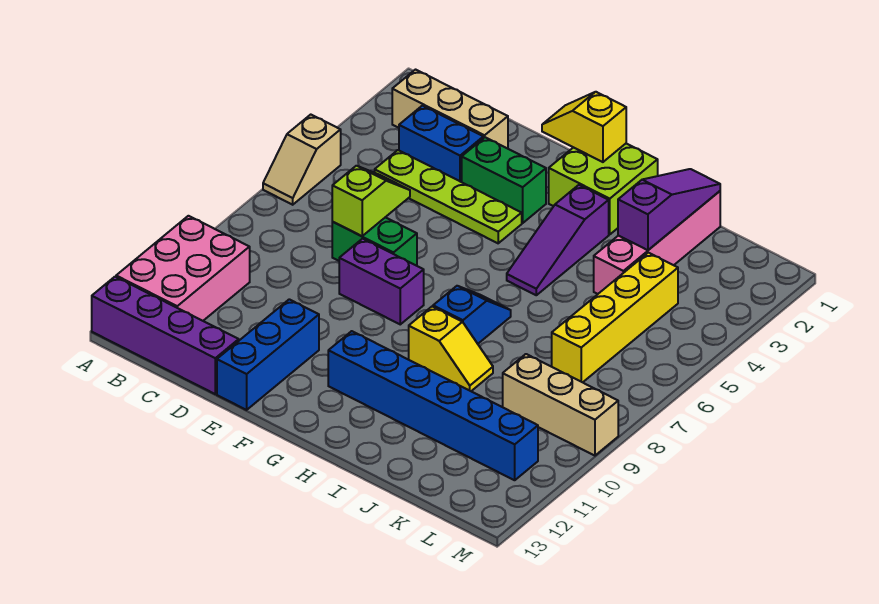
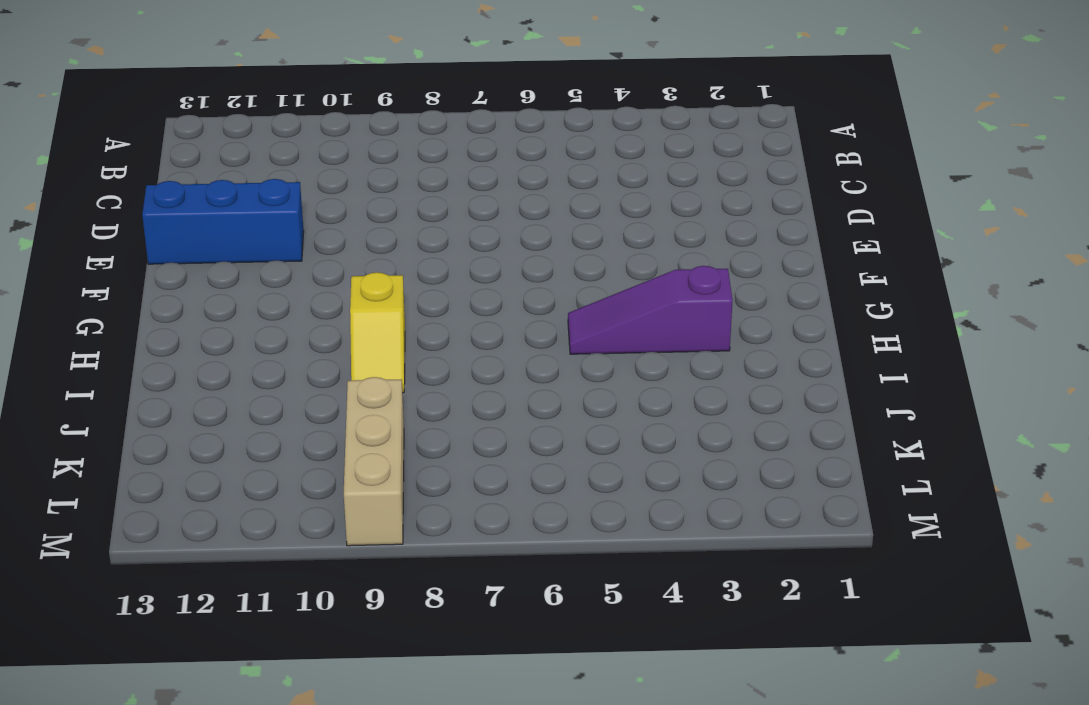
none -> tan 1x2 slope [263,115,341,205]
none -> pink 2x3 brick [116,216,250,321]
none -> purple 1x4 brick [92,277,239,394]

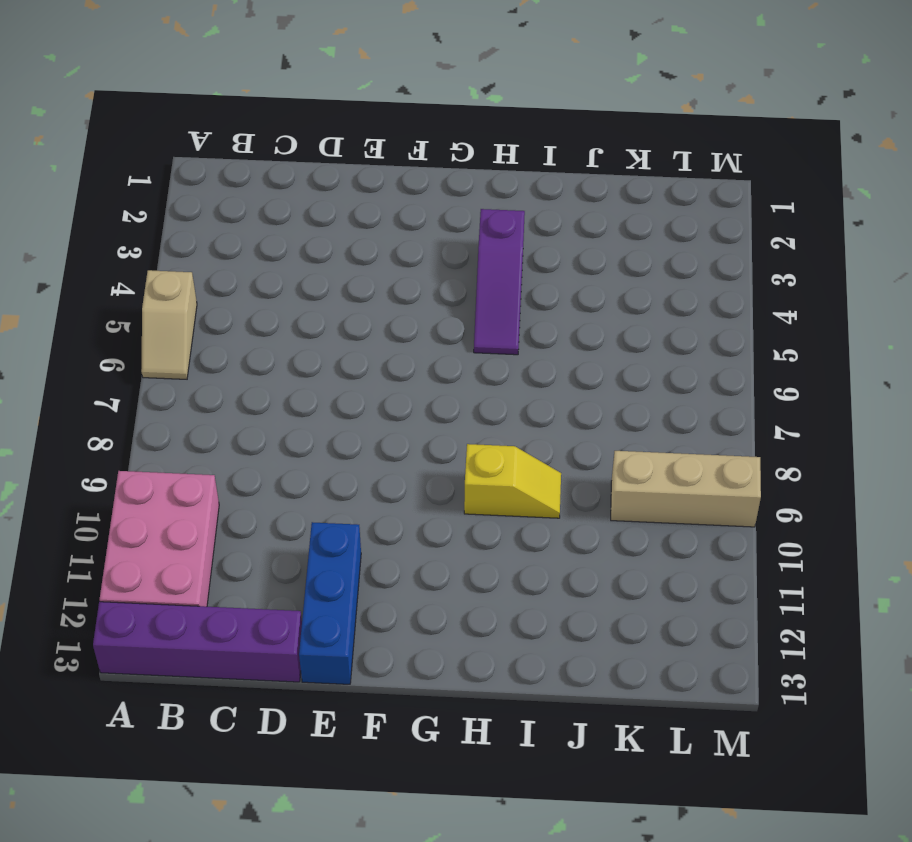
none -> tan 1x3 brick [392,70,508,149]
none -> blue 1x2 brick [399,106,483,182]
none -> lime 1x4 plate [375,150,522,243]

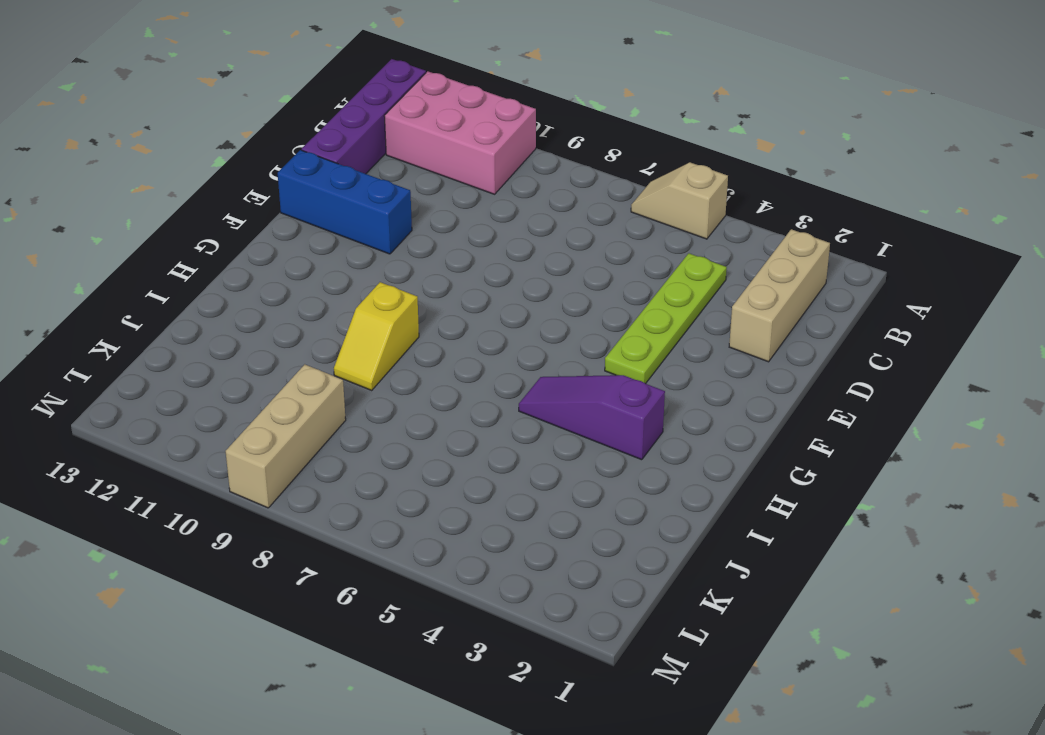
none -> blue 1x2 brick [399,106,483,182]
none -> green 1x2 brick [332,217,417,266]
none -> green 1x2 brick [462,137,546,223]

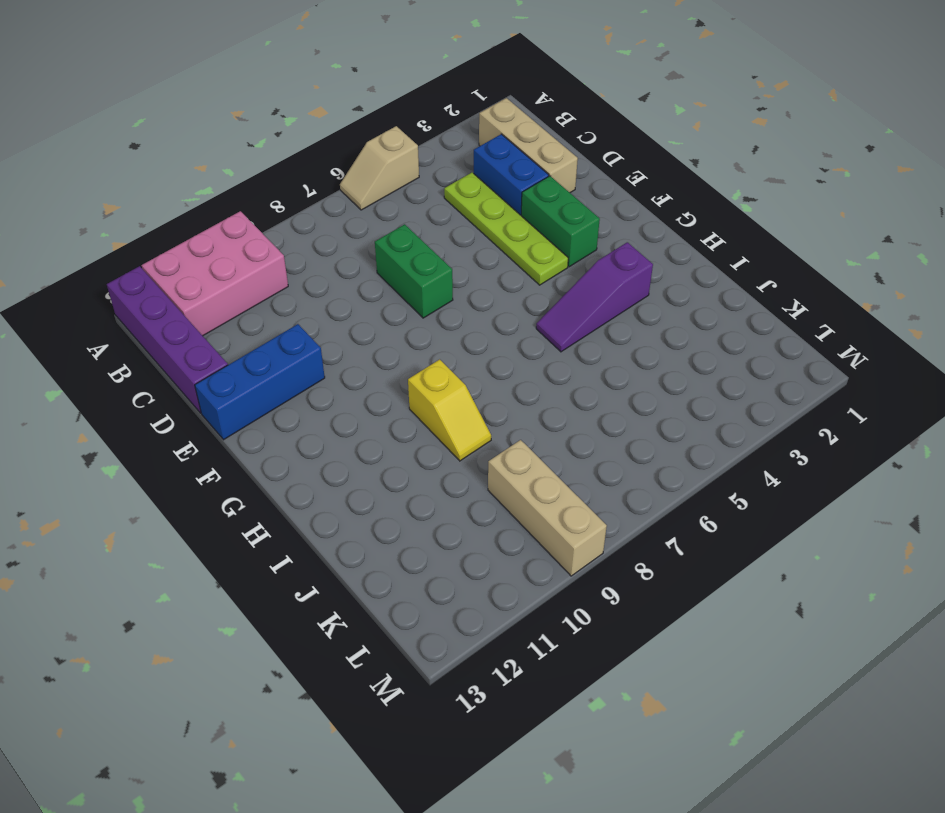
none -> purple 1x2 brick [339,239,424,324]
none -> lime 2x2 brick [549,144,658,234]
none -> blue 1x6 brick [328,331,538,480]

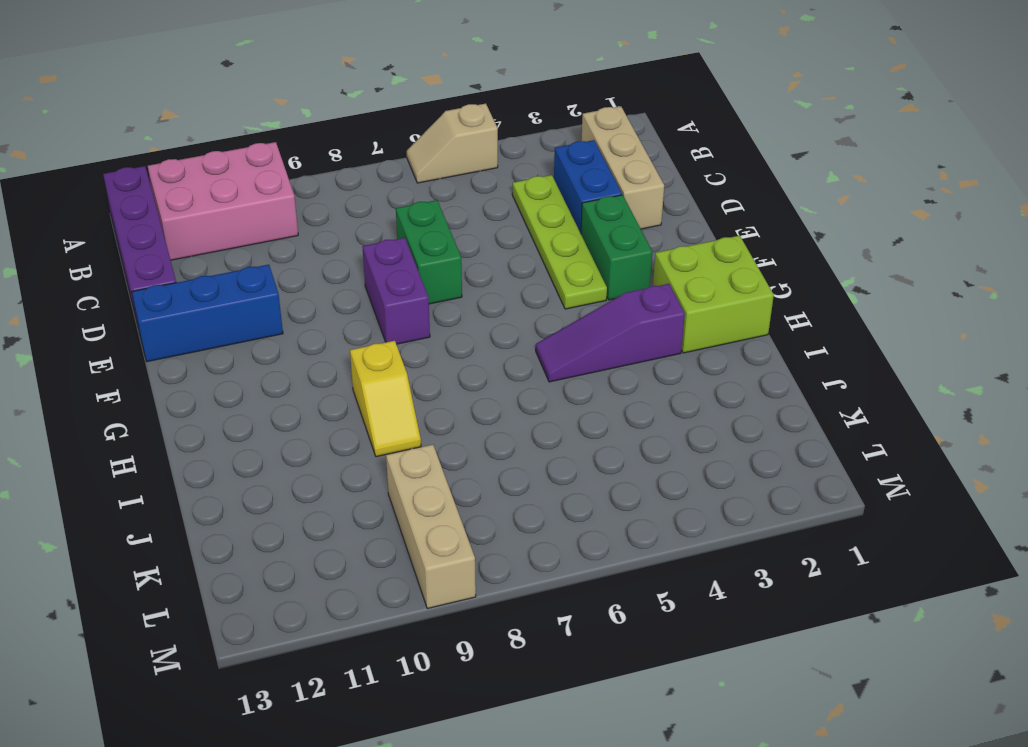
none -> blue 1x6 brick [328,331,538,480]
none -> blue 1x2 slope [433,286,511,344]
none -> pink 1x4 brick [594,191,720,294]

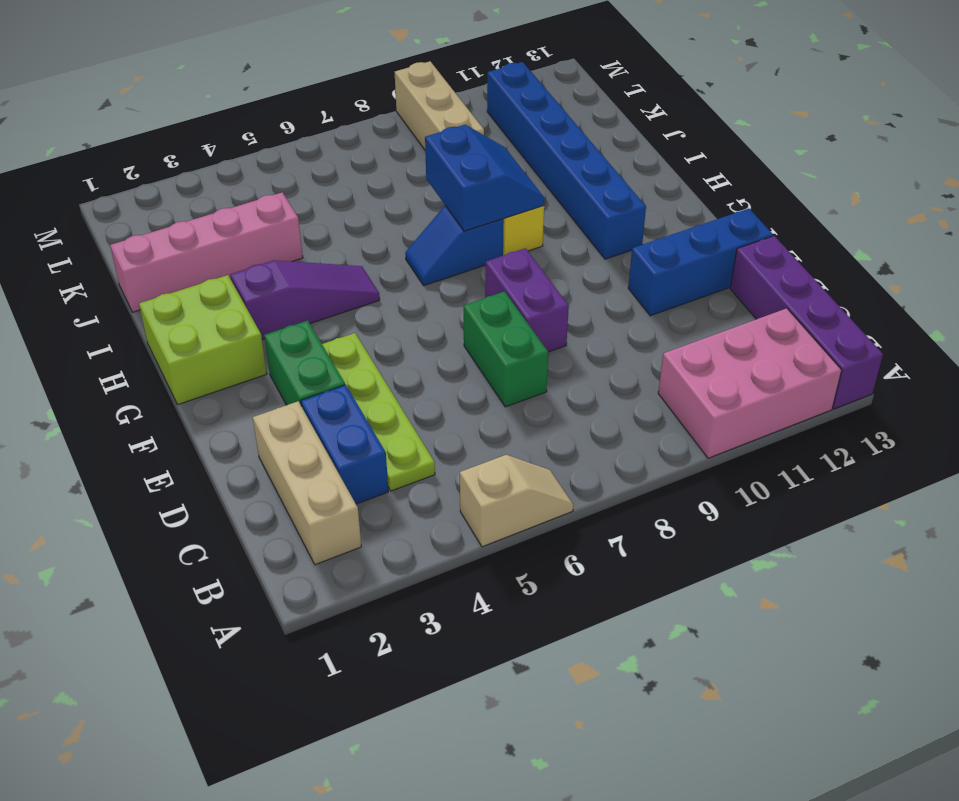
blue 2x2 slope [425,125,545,231] -> none
none -> yellow 1x4 brick [552,253,678,382]
none -> lime 1x2 slope [332,166,410,236]
none -> yellow 1x2 slope [542,92,626,162]

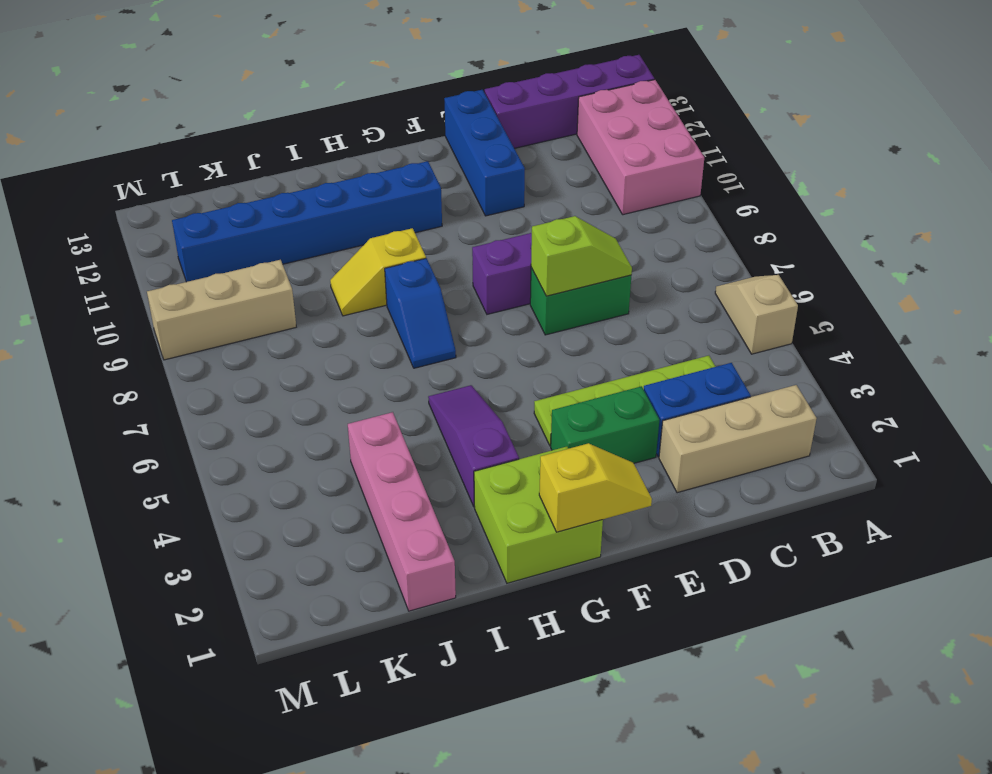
lime 1x2 slope [531,216,632,296] -> lime 1x2 slope turned to [332,166,410,236]
none -> yellow 1x4 brick [552,253,678,382]
none -> purple 1x3 slope [618,169,720,250]

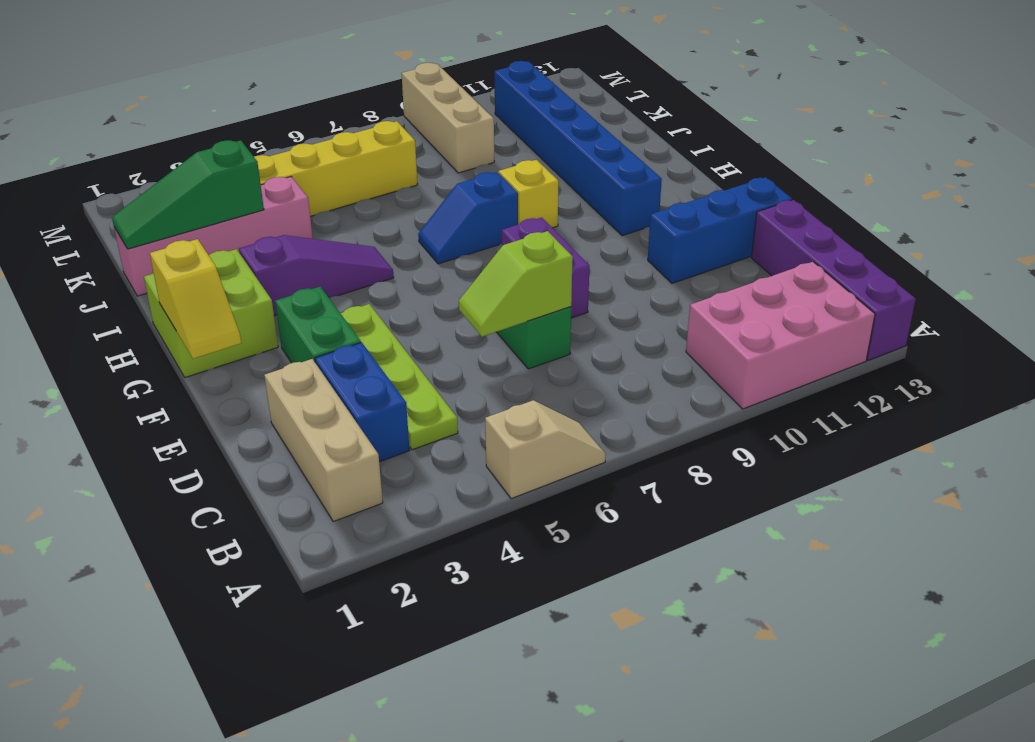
green 1x3 slope [112,140,264,249] -> purple 1x3 slope [618,169,720,250]

